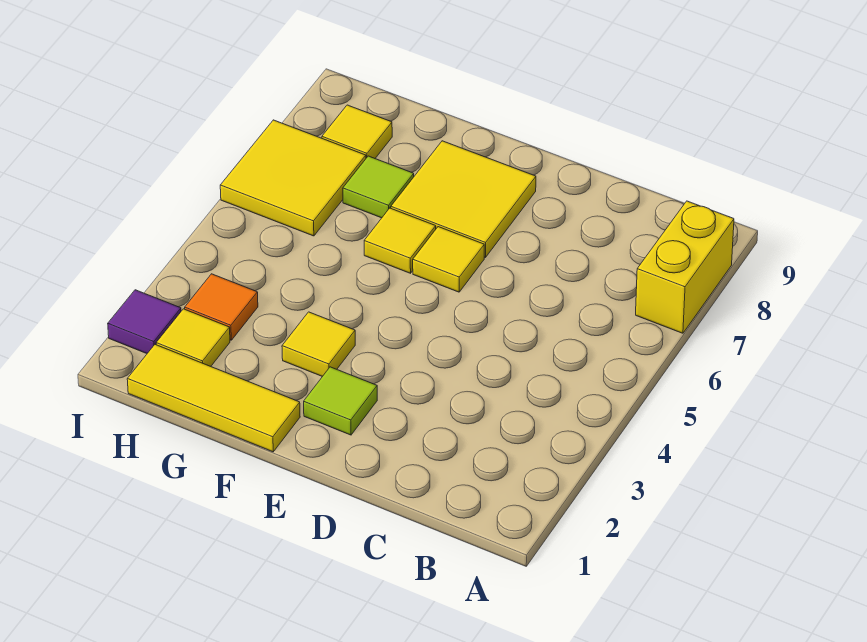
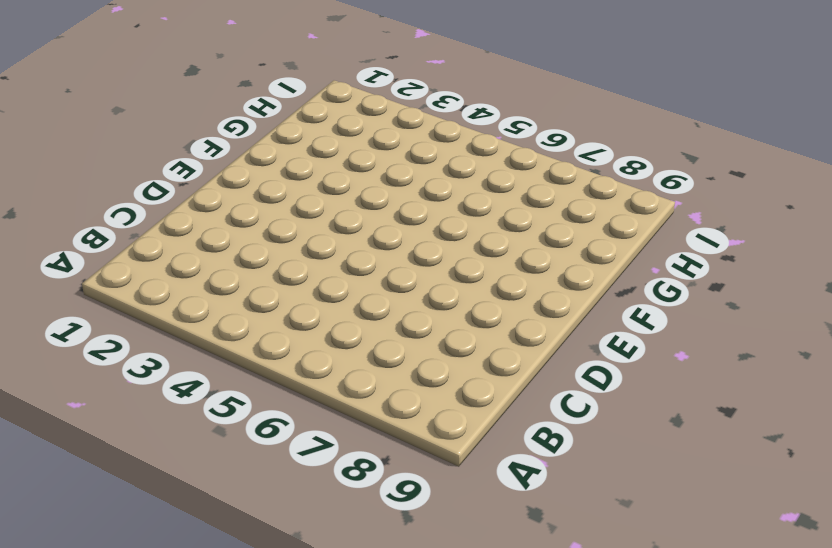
none -> yellow 1x2 brick [636,201,734,333]
none -> lime 1x1 tile [304,367,377,435]
none -> yellow 1x1 tile [413,227,484,292]

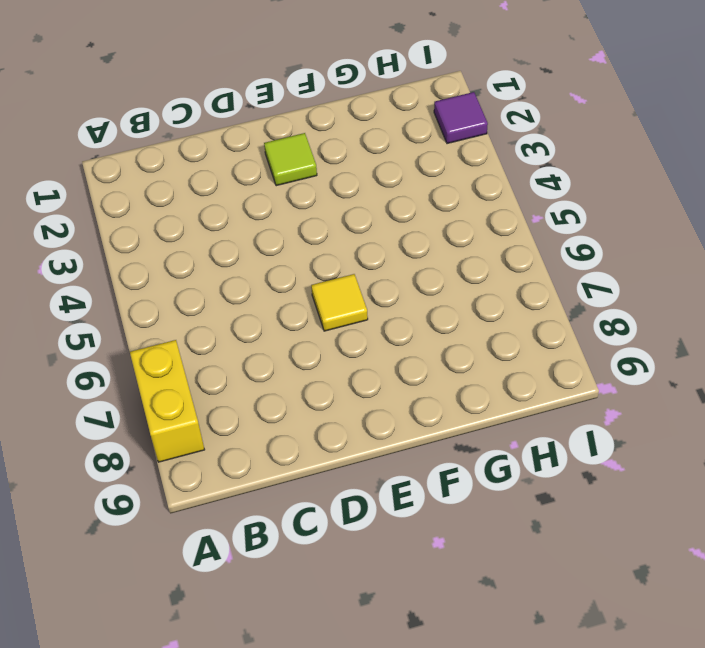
none -> yellow 2x2 tile [391,141,536,258]
none -> yellow 1x3 tile [127,345,300,452]
none -> yellow 1x1 tile [282,312,355,376]

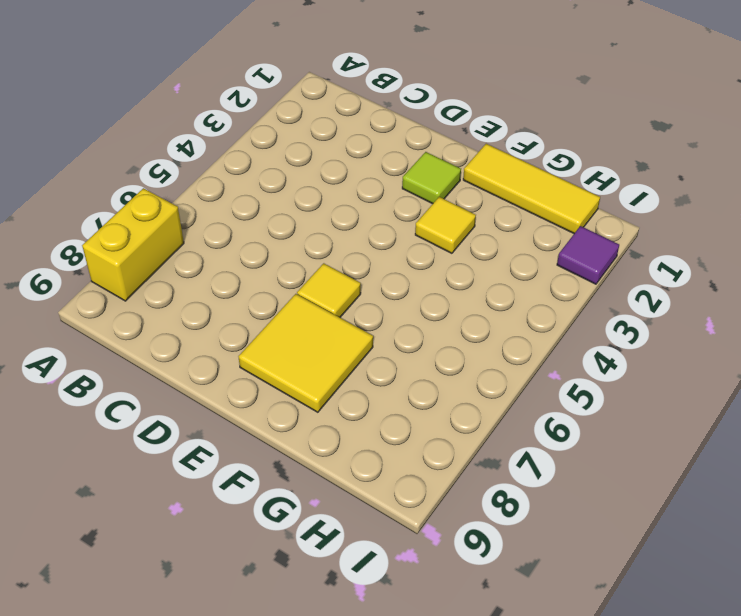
none -> yellow 1x1 tile [364,208,436,273]
none -> lime 1x1 tile [343,156,414,218]
none -> yellow 1x1 tile [156,309,230,366]

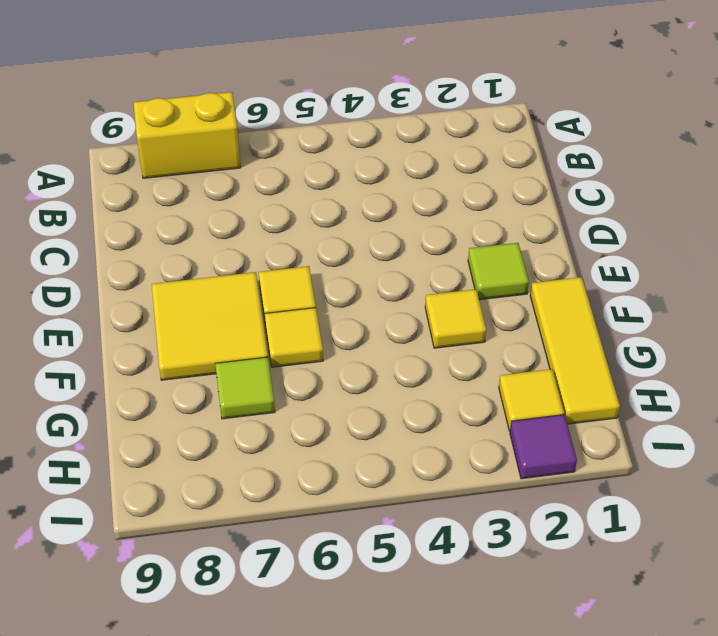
none -> orange 1x1 tile [185,274,258,340]
none -> yellow 2x2 tile [220,120,366,236]
none -> yellow 1x1 tile [322,105,392,158]

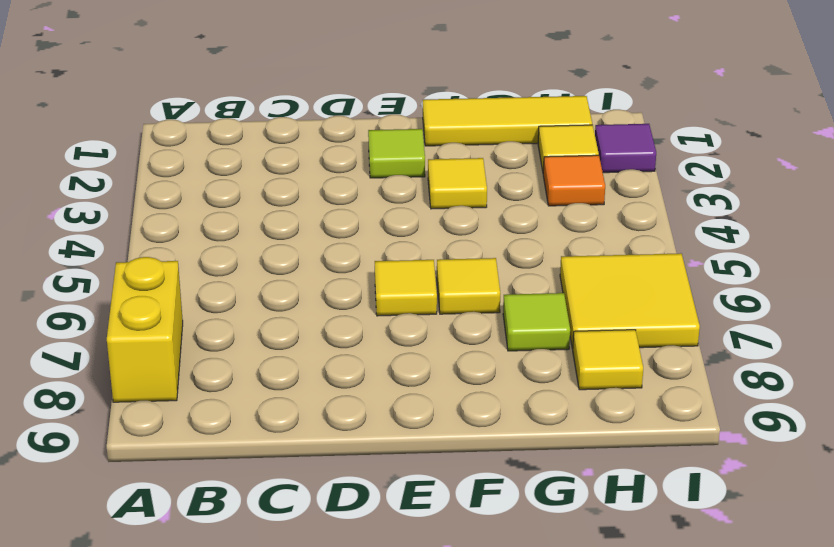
none -> yellow 2x2 tile [391,141,536,258]

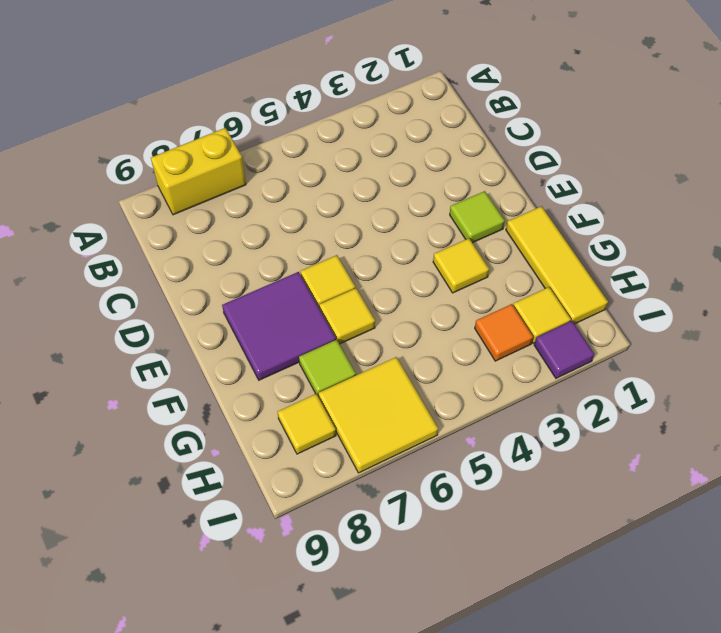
purple 2x2 tile [222,272,336,380] -> yellow 2x2 tile [391,141,536,258]

